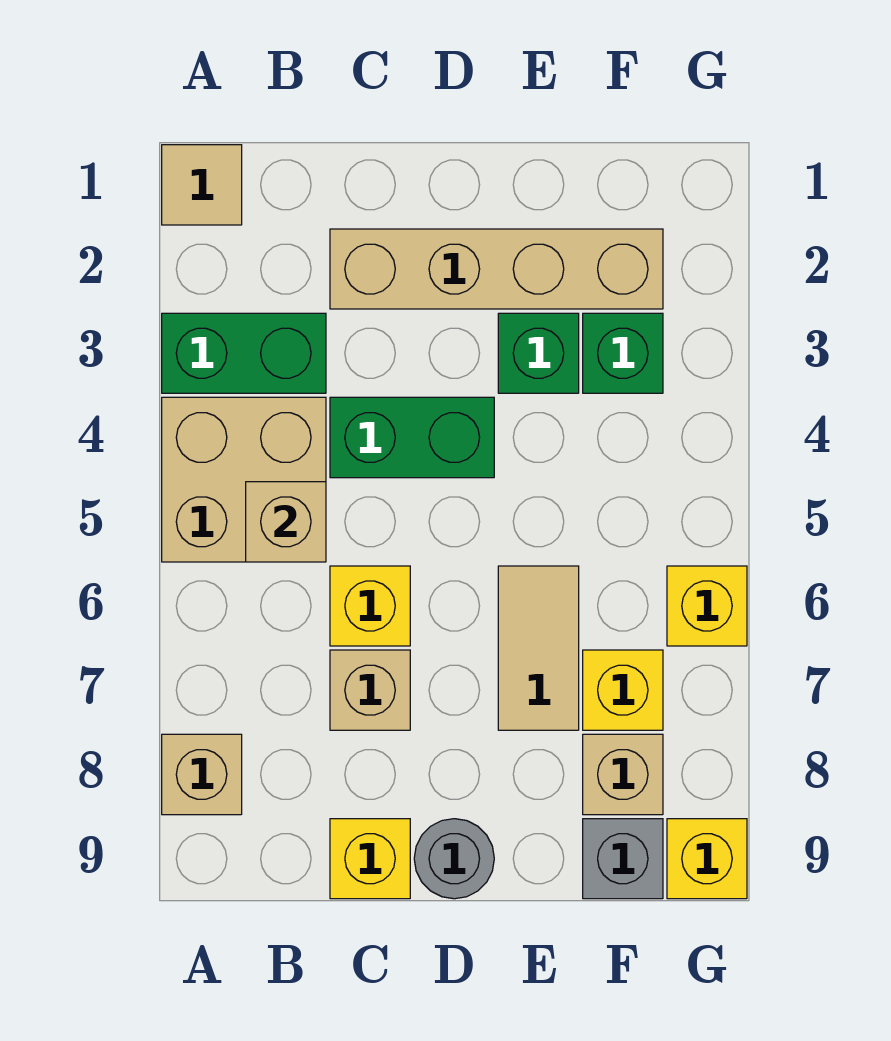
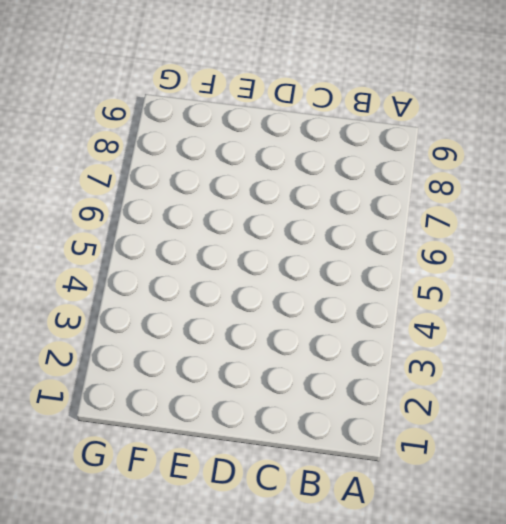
none -> tan 1x1 tile [162,145,242,225]
none -> green 1x2 brick [162,313,326,393]
none -> tan 2x2 brick [162,397,326,562]

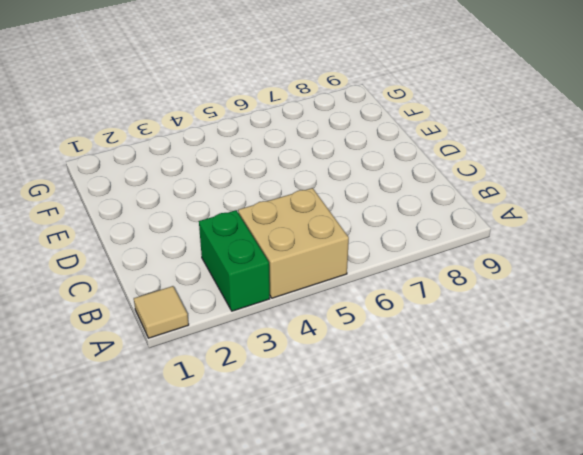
none -> tan 1x1 brick [162,734,242,815]
none -> tan 1x4 brick [330,229,663,309]
none -> green 1x2 brick [330,397,494,478]

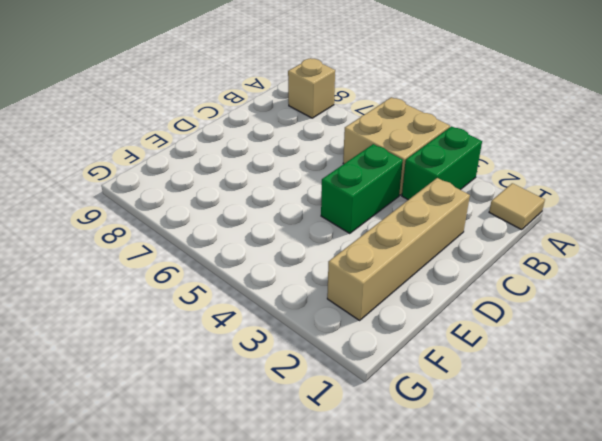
none -> yellow 1x1 brick [330,566,410,646]
none -> tan 1x1 brick [330,650,410,730]
none -> yellow 1x1 brick [330,819,410,899]

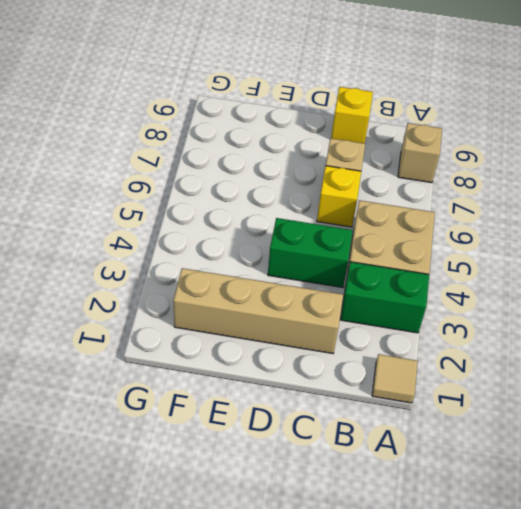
none -> grey 1x1 round brick [414,819,494,899]
none -> green 1x1 brick [498,313,579,393]
none -> tan 1x2 tile [498,566,579,730]

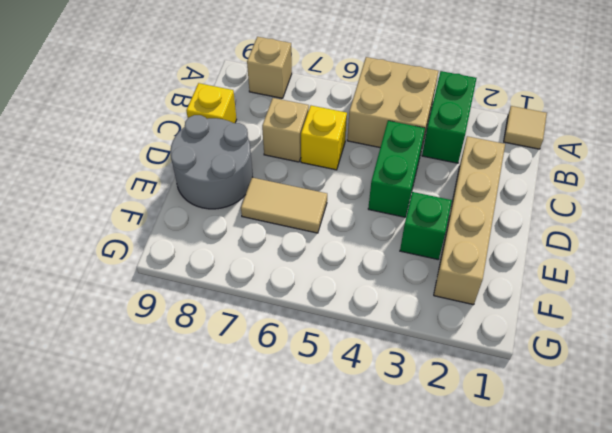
grey 2x2 round brick [170,115,253,209] -> grey 1x1 round brick [414,819,494,899]
none -> green 1x1 brick [583,313,663,393]
none -> yellow 1x1 brick [583,650,663,730]
none -> tan 1x1 brick [583,734,663,815]

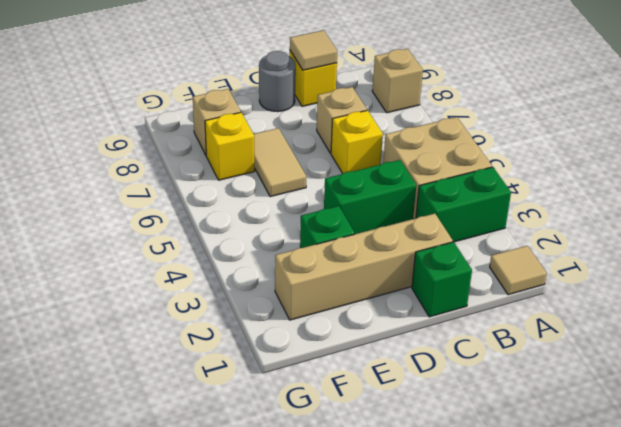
green 1x1 brick [412,242,472,317] -> green 1x1 brick moved to [583,313,663,393]
tan 1x1 tile [290,30,337,70] -> none
none -> grey 1x1 brick [583,819,663,899]
none -> yellow 1x1 brick [667,566,747,646]
none -> yellow 1x1 brick [667,819,747,899]

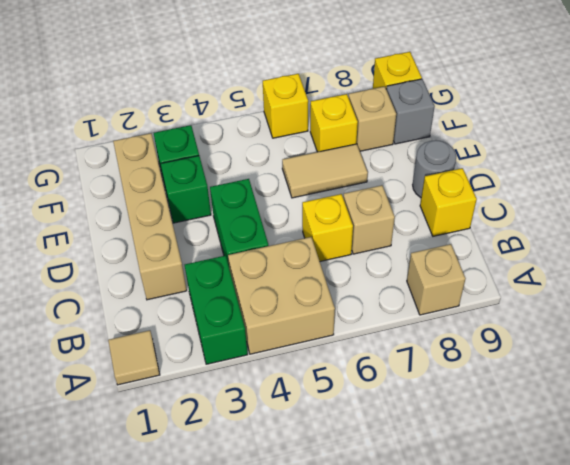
none -> tan 1x1 brick [246,482,326,562]

